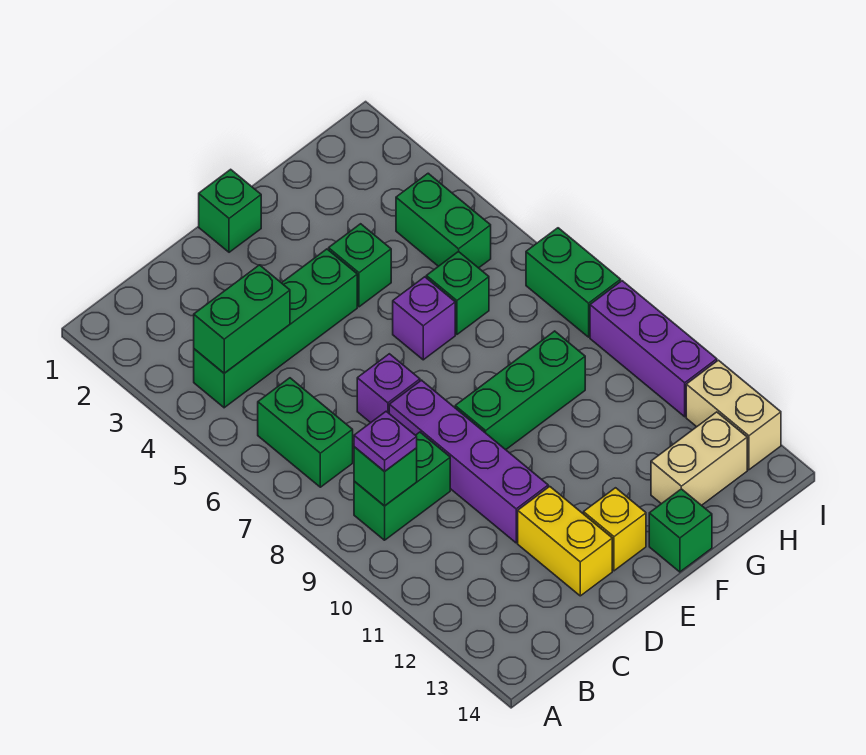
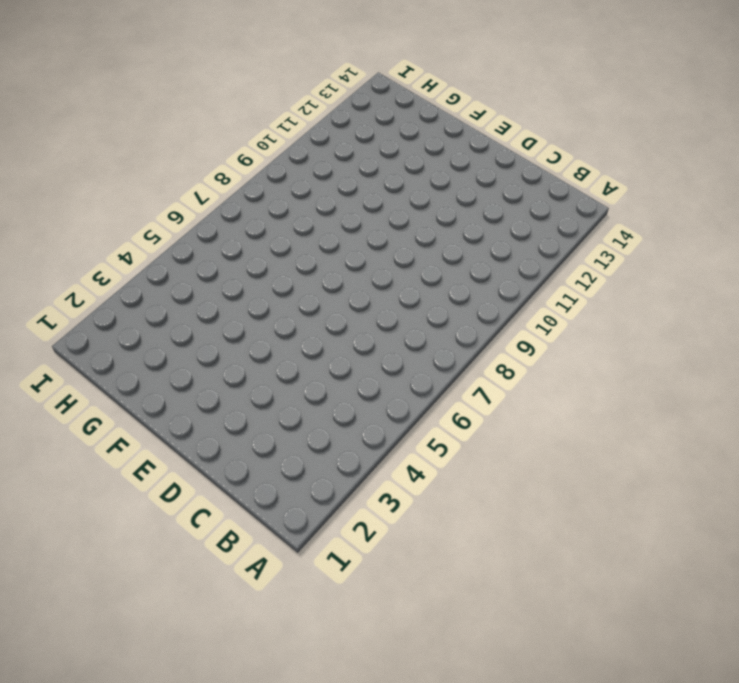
none -> green 1x4 brick [194,249,357,408]
none -> green 1x2 brick [258,378,353,487]
none -> green 1x2 brick [354,432,450,540]

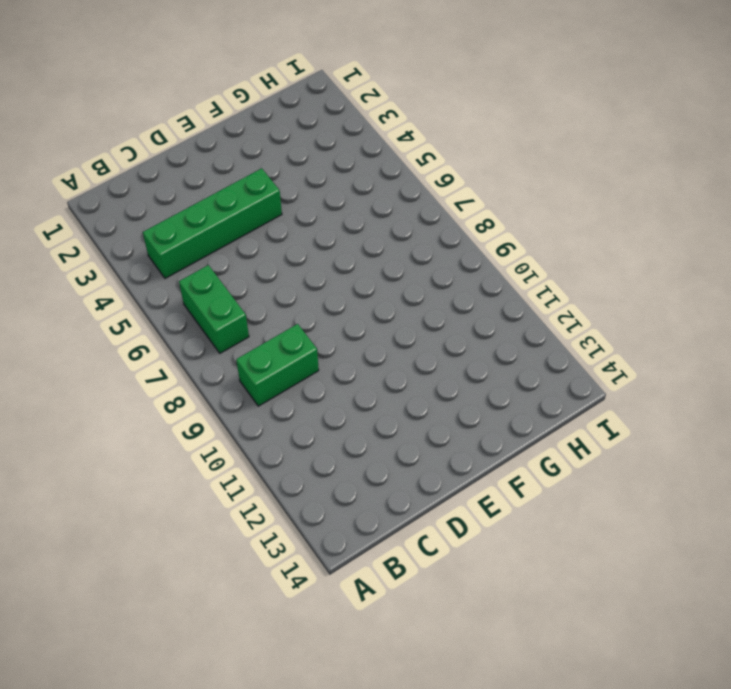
none -> purple 1x1 brick [357,354,420,423]
none -> purple 1x4 brick [389,380,548,543]
none -> yellow 1x2 brick [518,486,612,596]

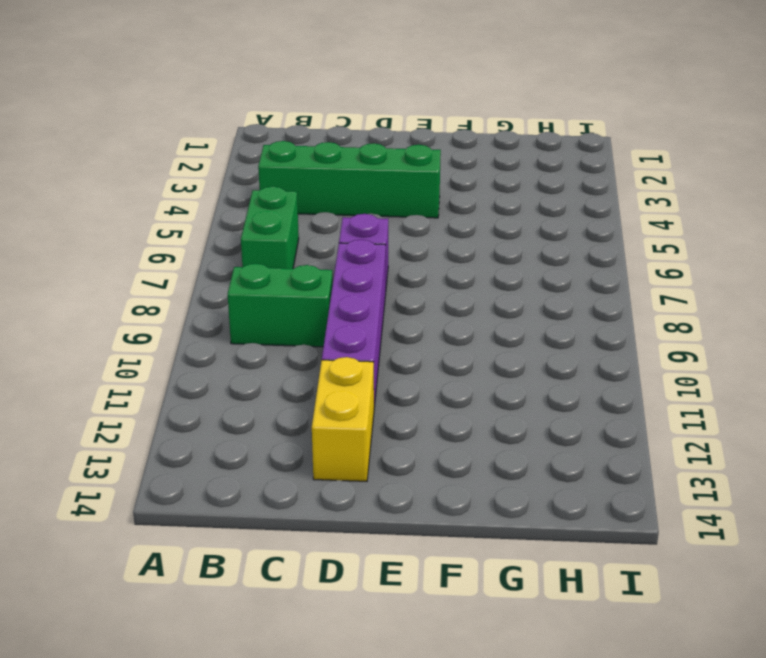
none -> green 1x1 brick [199,169,261,252]
none -> green 1x3 brick [455,331,585,450]
none -> yellow 1x1 brick [584,488,646,571]

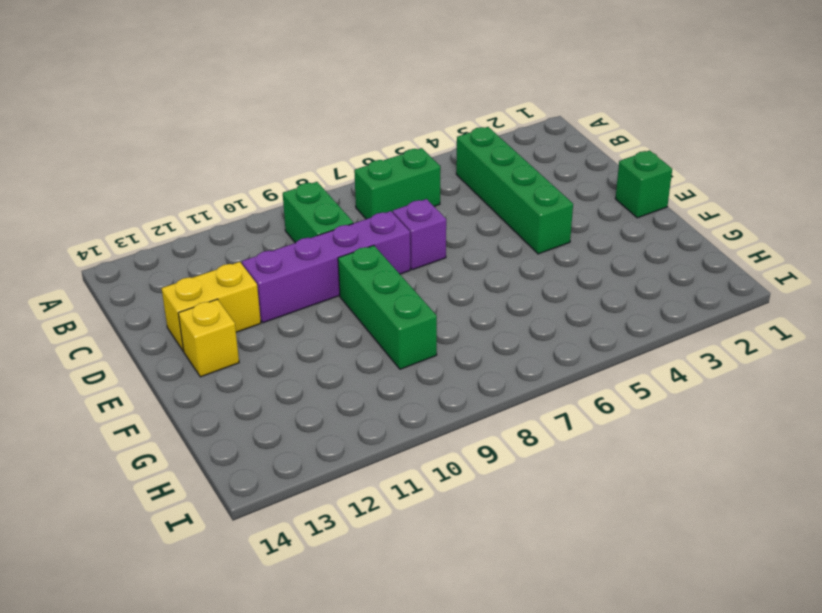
none -> green 1x1 brick [329,224,391,307]
none -> purple 1x1 brick [393,277,455,360]
none -> green 1x1 brick [649,489,712,572]

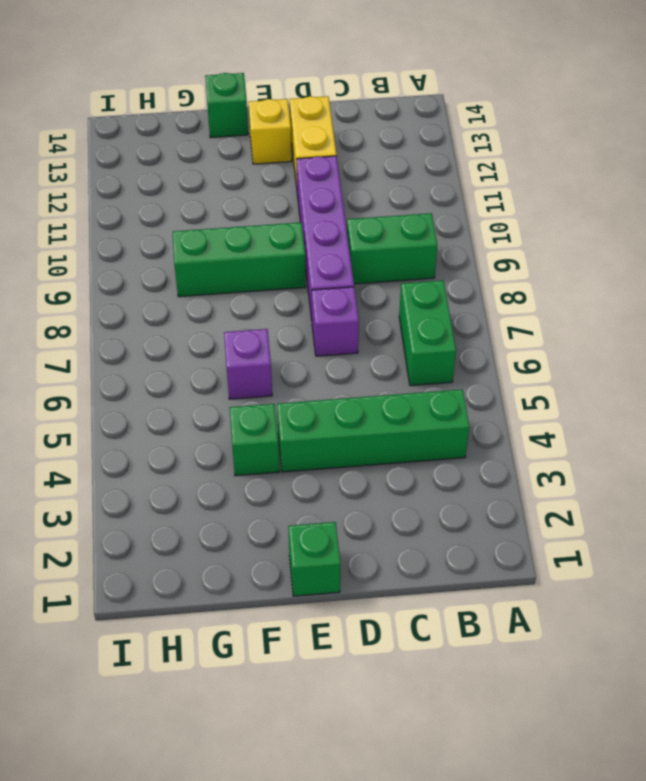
none -> green 1x1 brick [426,251,489,334]
none -> tan 1x2 brick [651,412,747,505]
none -> green 1x2 brick [396,173,491,268]

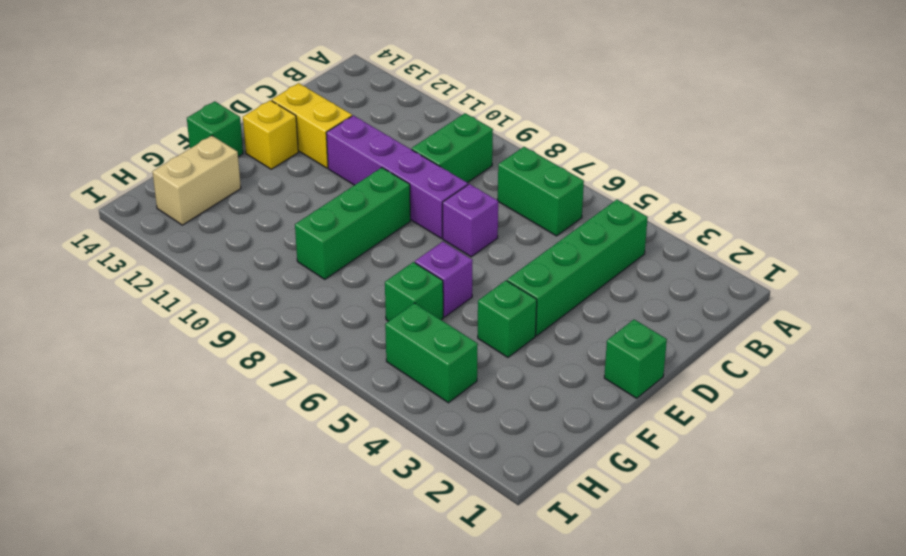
none -> green 1x2 brick [526,228,621,337]
none -> purple 1x3 brick [590,281,717,417]
none -> tan 1x2 brick [686,360,781,470]

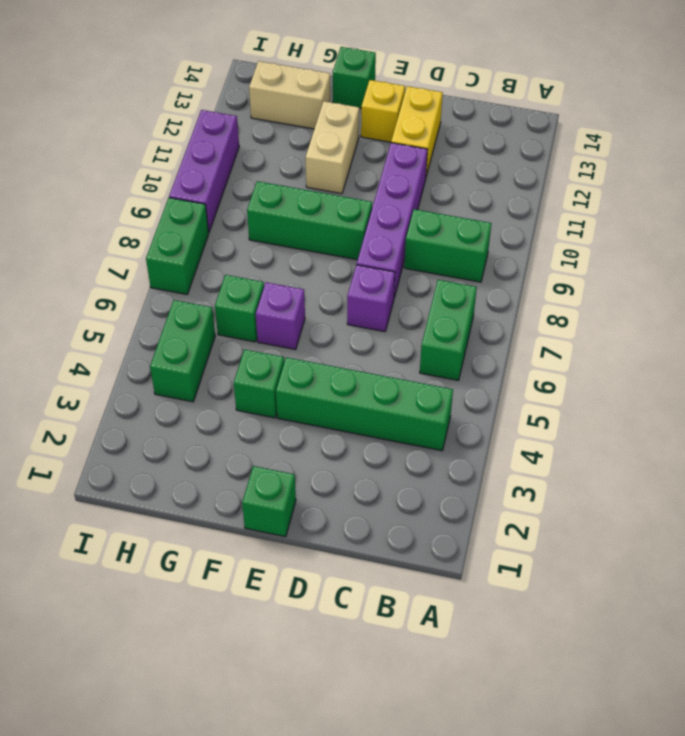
tan 1x2 brick [306,101,359,194] -> tan 1x2 brick moved to [686,360,781,470]
none -> green 1x2 brick [194,265,290,373]
none -> green 1x1 brick [354,447,417,506]
none -> purple 1x1 plate [354,411,417,472]

